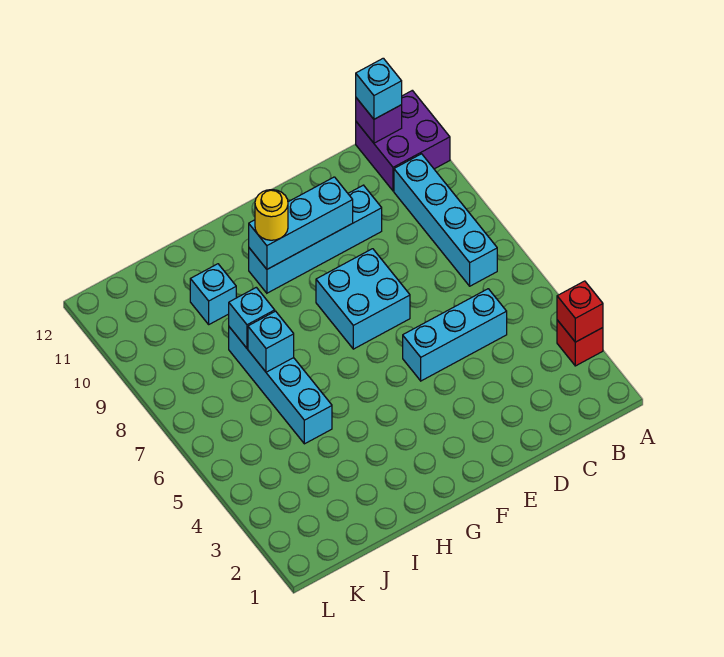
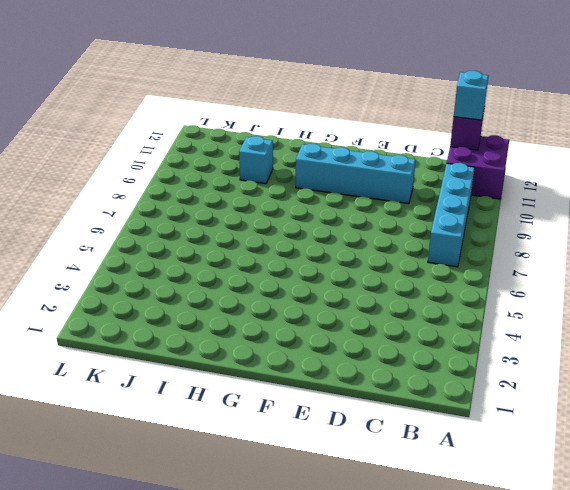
none -> red 1x1 brick [557,320,603,366]
none -> cyan 1x3 brick [403,289,507,381]
none -> cyan 2x2 brick [316,249,410,349]

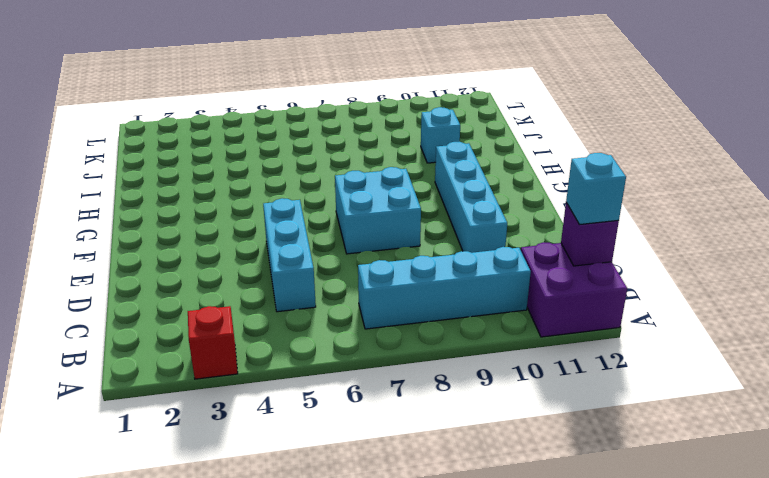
none -> cyan 1x4 brick [229,327,332,444]
none -> red 1x1 brick [557,281,603,342]
none -> cyan 1x3 brick [249,177,353,269]

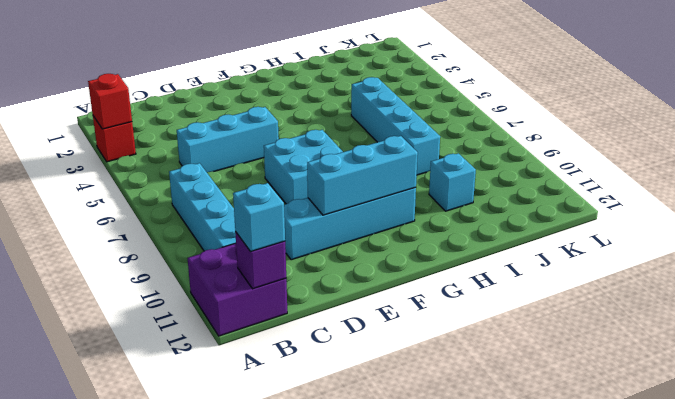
none -> cyan 1x1 brick [248,311,294,372]
none -> cyan 1x1 brick [229,287,275,348]
none -> yellow 1x1 round brick [255,190,288,240]

